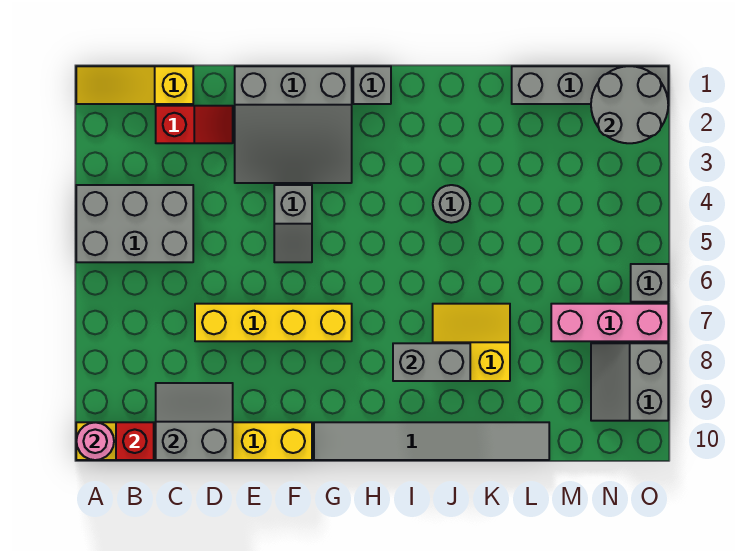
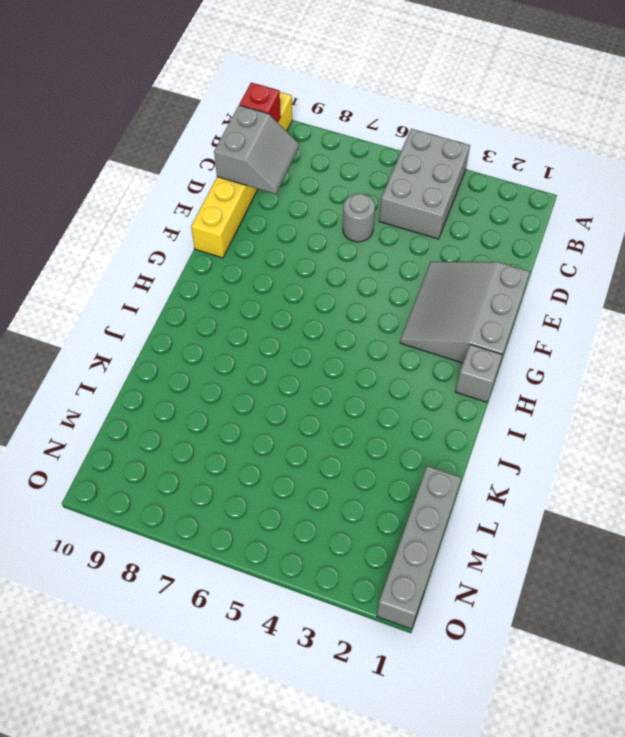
grey 1x1 round brick [343,194,375,242] -> grey 1x1 round brick moved to [433,185,470,223]
none -> yellow 1x3 slope [76,66,193,104]
none -> red 1x2 slope [156,106,233,143]
none -> yellow 1x4 brick [195,304,352,341]

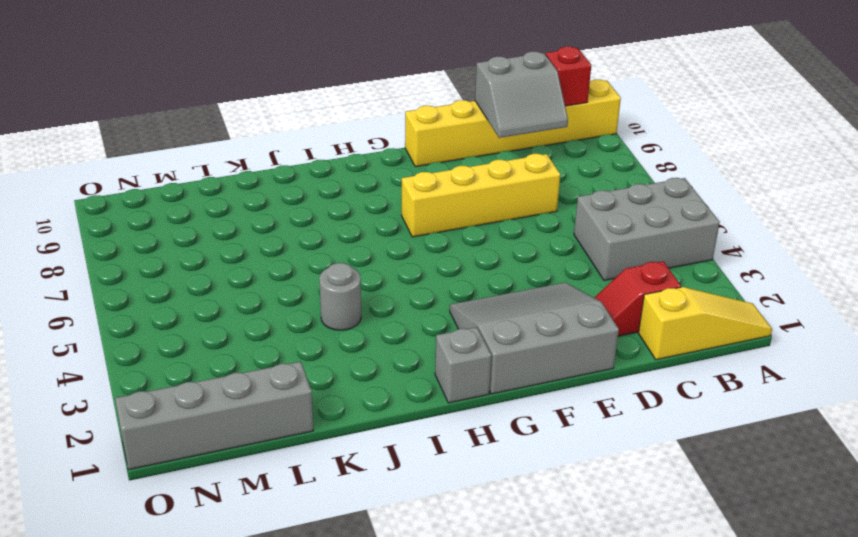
none -> grey 1x2 slope [274,185,312,262]
none -> grey 1x6 tile [314,422,549,460]
none -> yellow 2x2 slope [433,304,510,381]

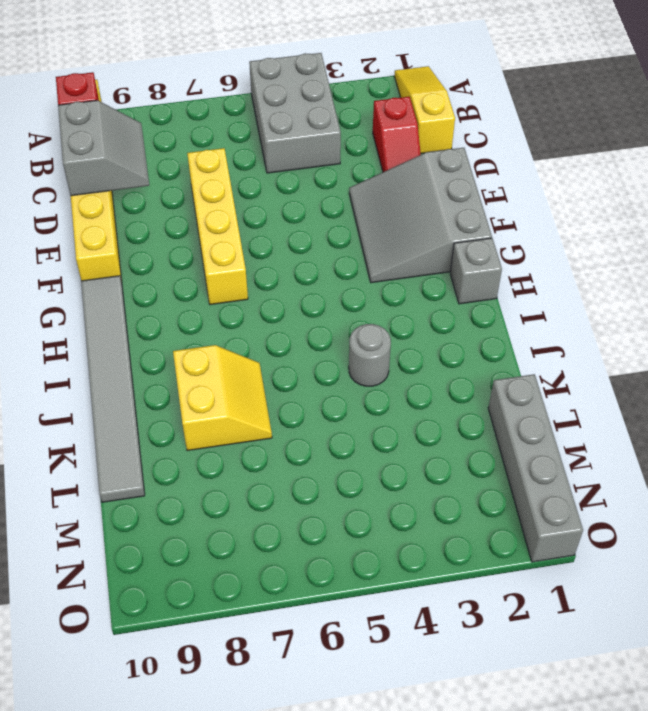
none -> grey 1x2 slope [274,185,312,262]
none -> pink 1x3 brick [551,304,668,341]
none -> grey 2x2 slope [591,343,668,421]

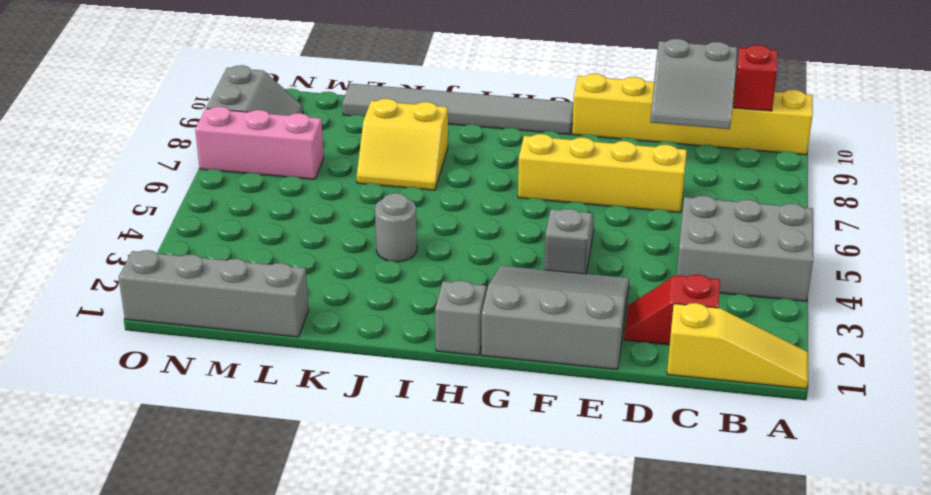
none -> grey 1x1 brick [631,264,668,302]
none -> pink 1x1 round brick [76,422,114,460]
none -> grey 1x2 brick [393,343,470,381]

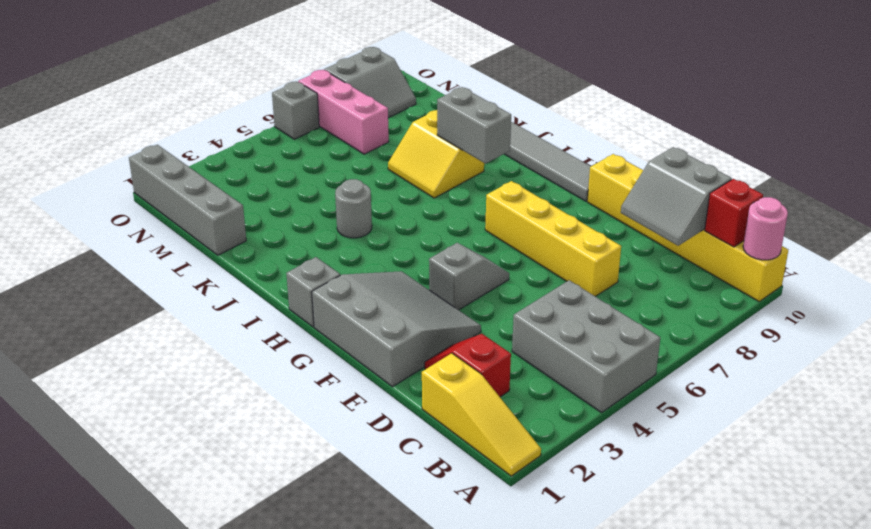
none -> grey 2x2 round brick [591,66,668,143]

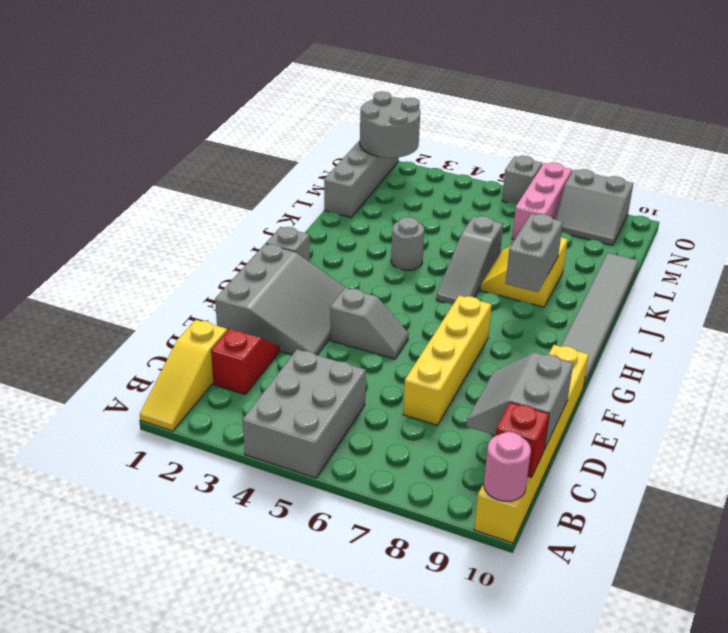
grey 1x3 slope [436,216,503,305] -> none

